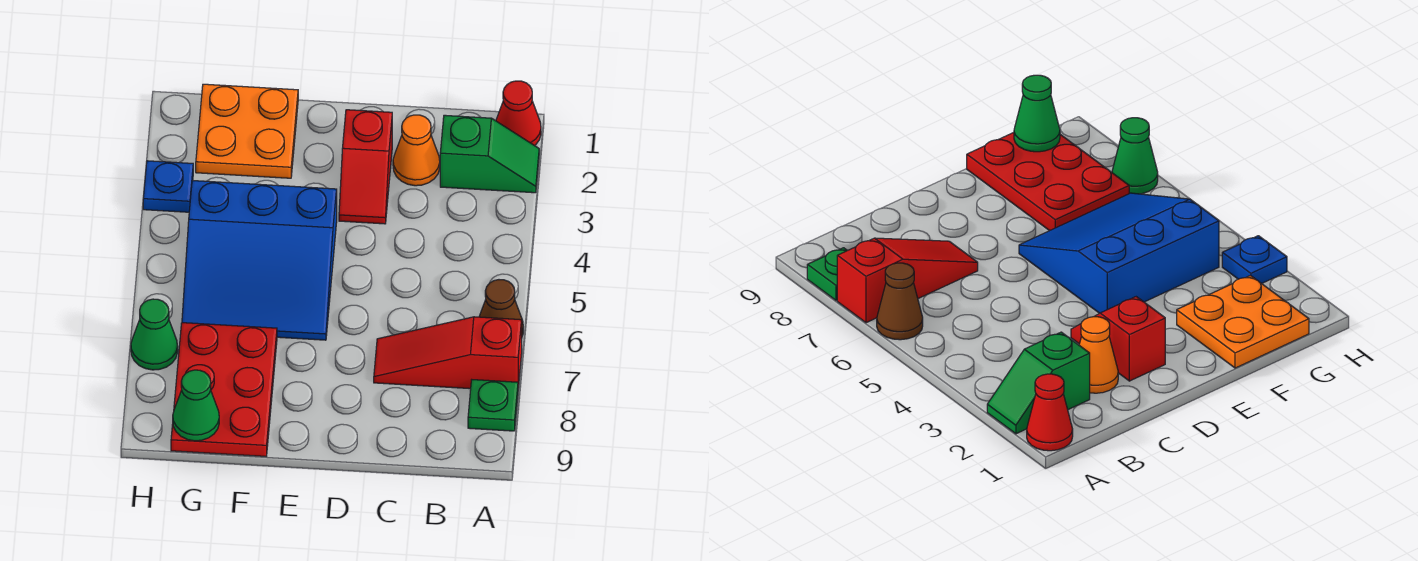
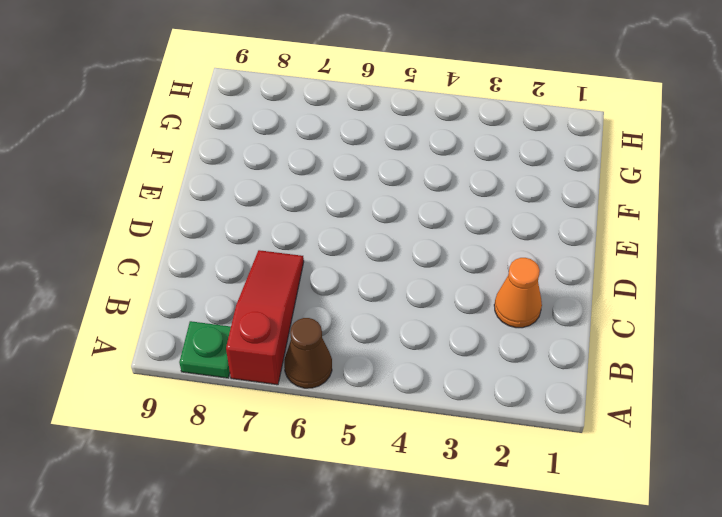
none -> red 1x1 cone [496,81,541,146]
none -> green 1x2 slope [440,115,539,193]
none -> red 1x2 slope [339,110,392,224]

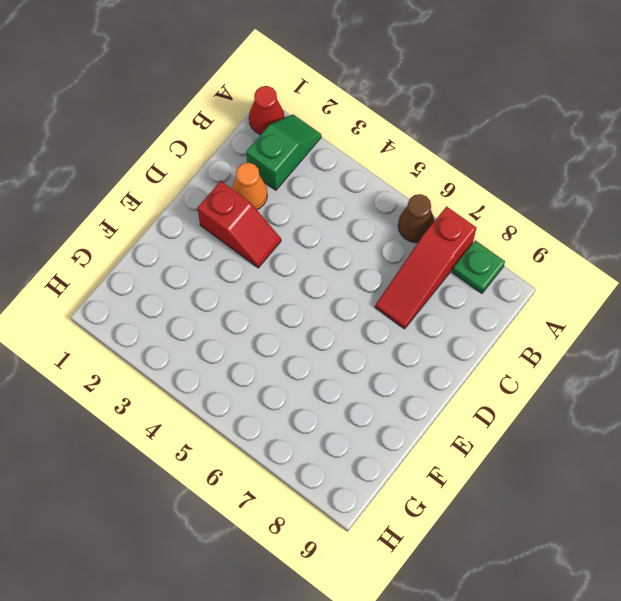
none -> blue 3x3 slope [182,180,337,340]
none -> orange 2x2 plate [196,84,298,178]
none -> red 2x3 plate [171,323,277,456]

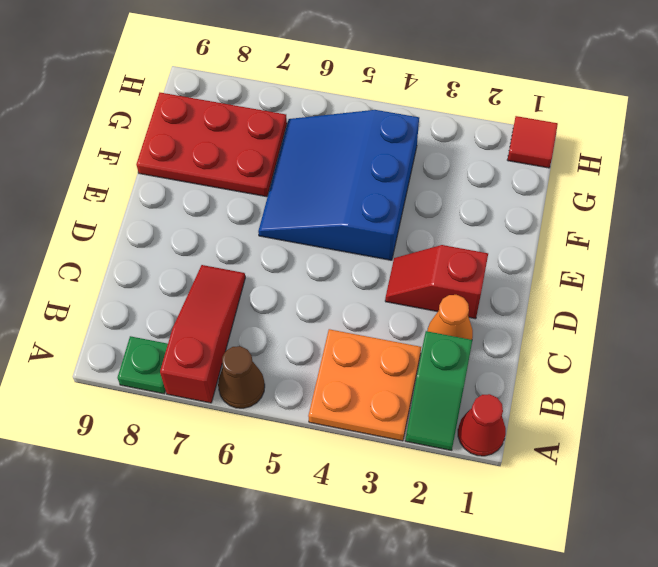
orange 2x2 plate [308,329,421,441] -> orange 2x2 plate moved to [196,84,298,178]
red 1x1 tile [507,116,558,168] -> none
none -> blue 1x1 plate [143,161,193,212]
none -> green 1x1 cone [131,299,178,370]
none -> green 1x1 cone [173,370,219,441]

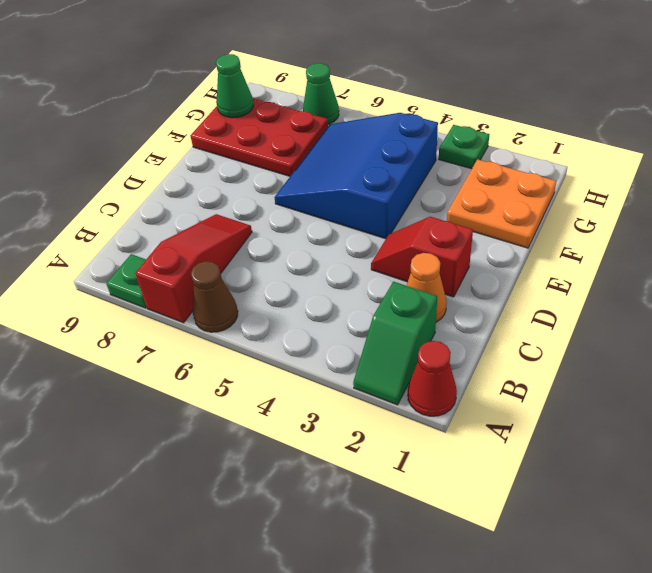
green 1x1 plate [439,125,489,169] -> blue 1x1 plate [143,161,193,212]

